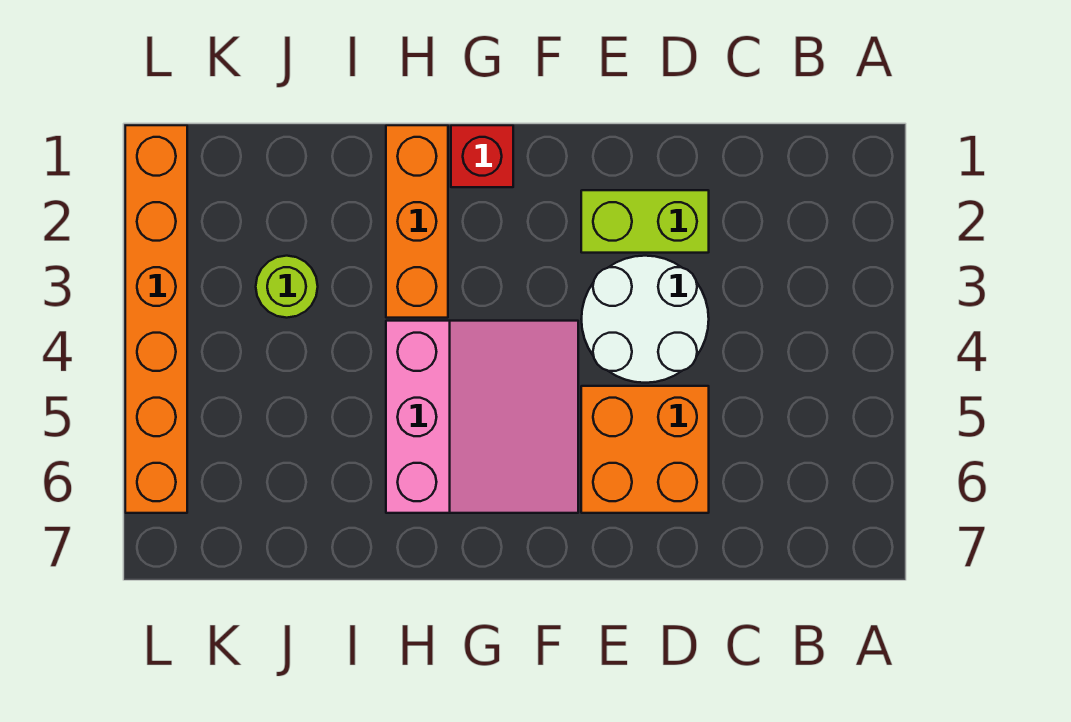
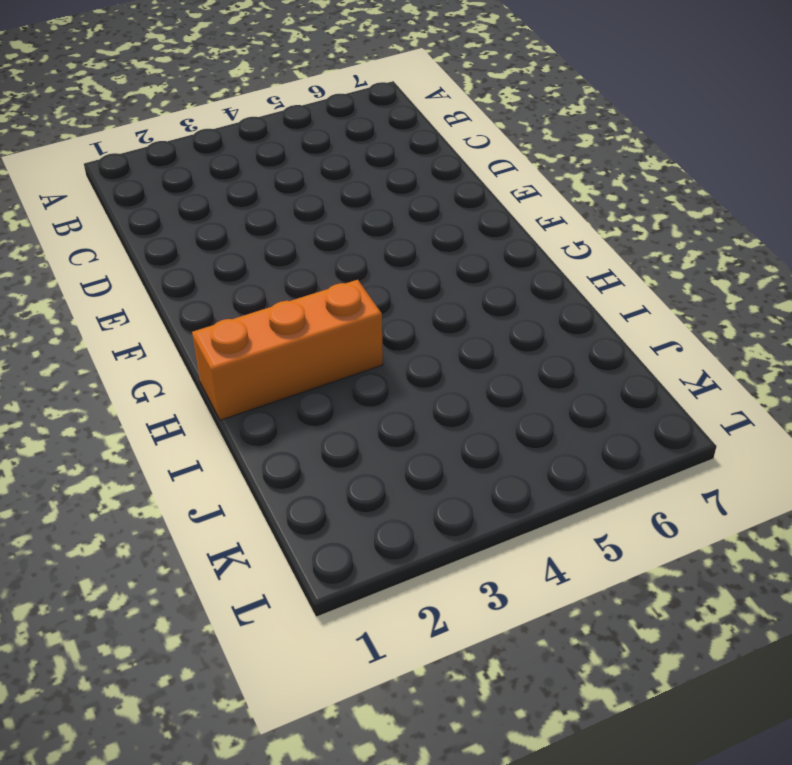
none -> lime 1x2 brick [581,190,709,253]
none -> white 2x2 round brick [581,256,709,383]

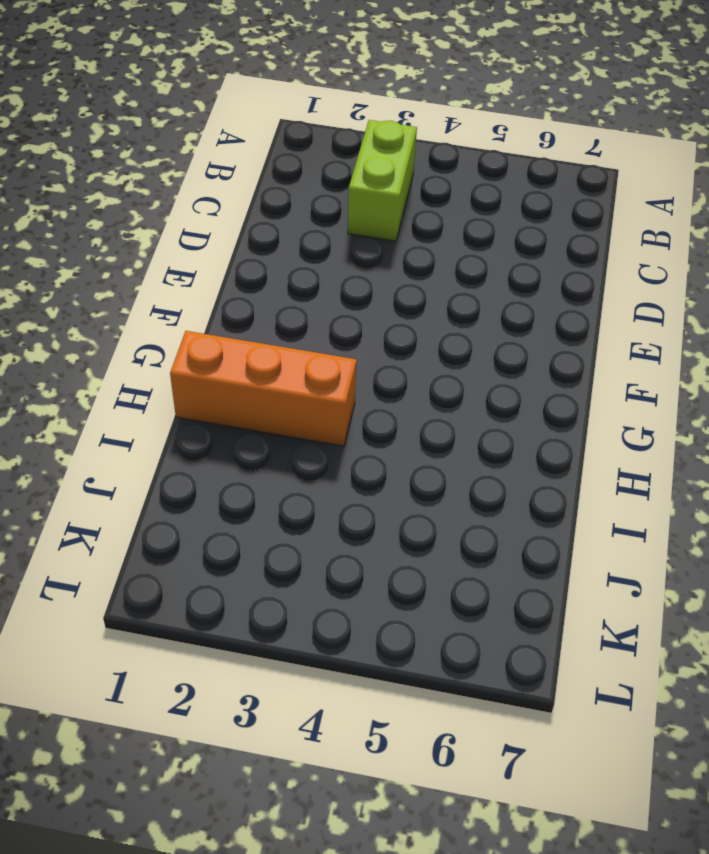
lime 1x2 brick [348,120,417,241] -> lime 1x2 brick moved to [581,190,709,253]
none -> white 2x2 round brick [581,256,709,383]
none -> orange 2x2 brick [581,386,709,513]

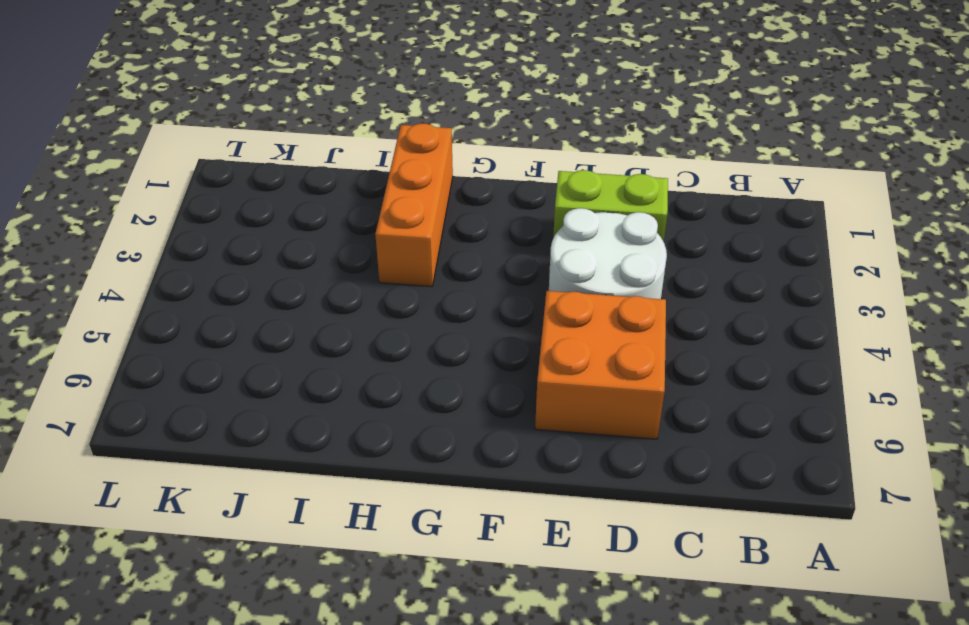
none -> pink 3x3 slope [386,321,578,513]
none -> red 1x1 brick [451,125,513,187]

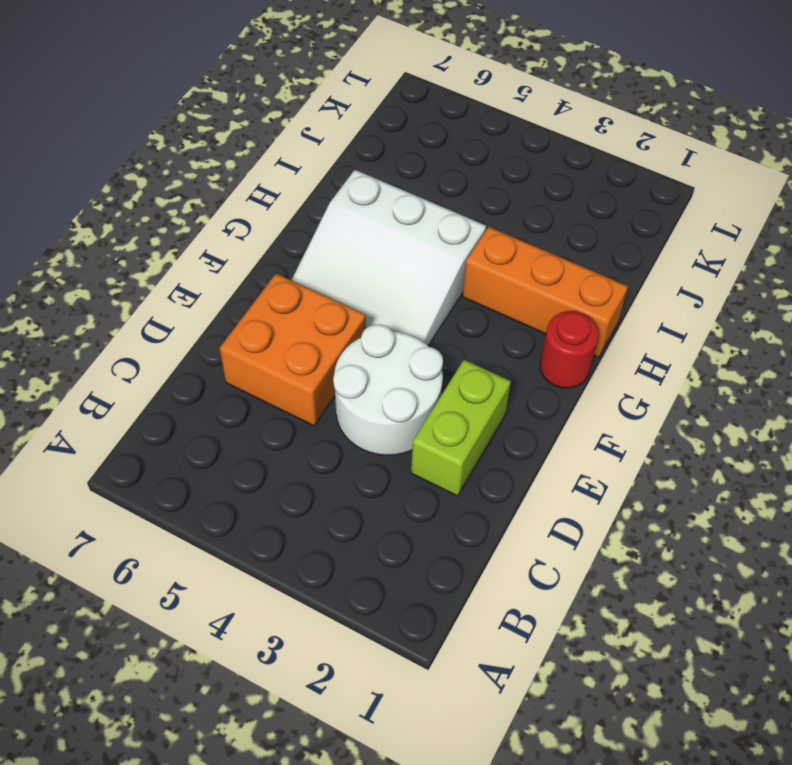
white 3x3 slope [292,170,486,346] -> pink 3x3 slope [386,321,578,513]
red 1x1 round brick [540,311,599,388] -> red 1x1 brick [451,125,513,187]
none -> lime 1x1 round brick [256,256,318,318]
none -> orange 1x6 brick [125,125,187,513]

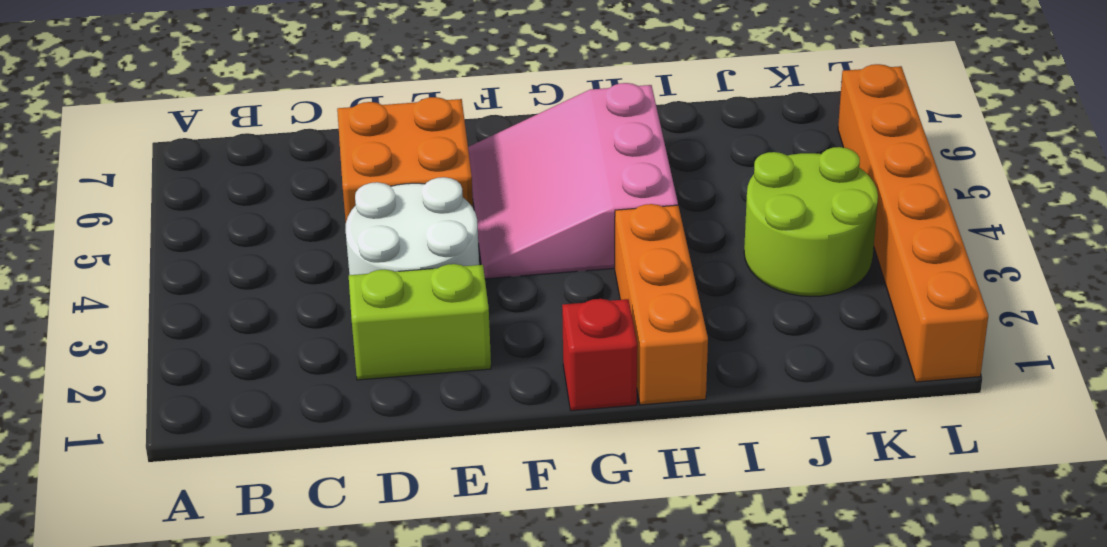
lime 2x2 round brick [744,147,878,297] -> lime 1x1 round brick [256,256,318,318]

